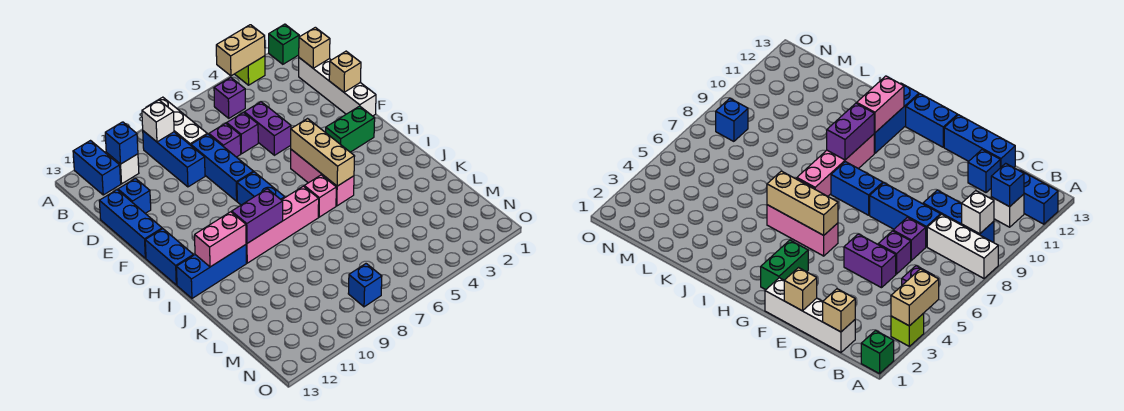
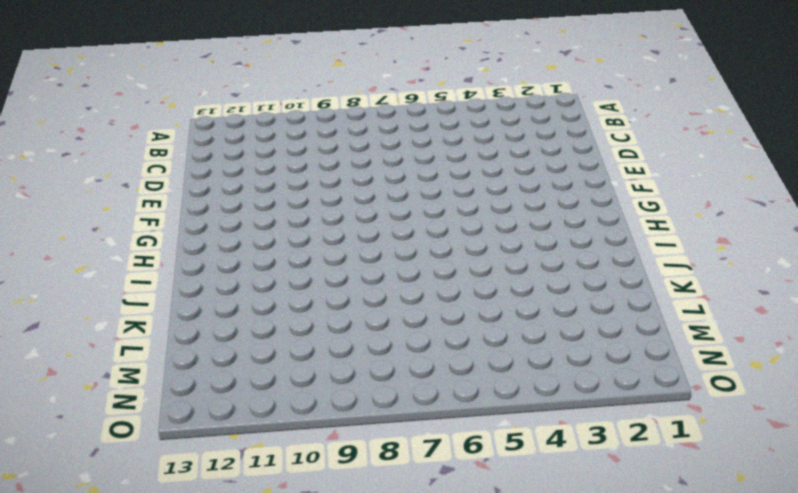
none -> green 1x1 brick [269,24,299,64]
none -> lime 1x1 brick [235,56,265,85]
none -> white 1x3 brick [146,97,207,145]
none -> blue 1x2 brick [73,141,121,195]

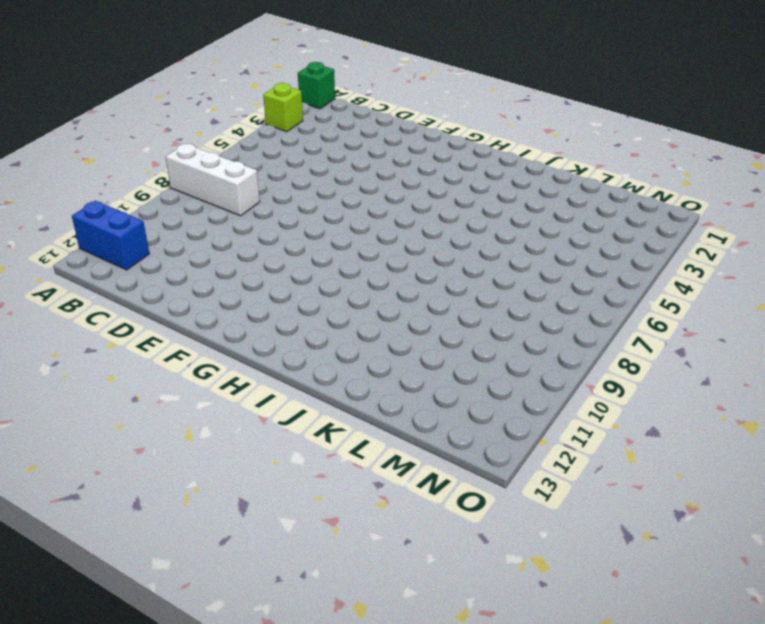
none -> purple 1x1 brick [214,77,245,118]
none -> blue 1x3 brick [143,131,205,187]
none -> white 1x1 brick [106,153,139,184]
none -> white 1x4 brick [299,58,376,116]

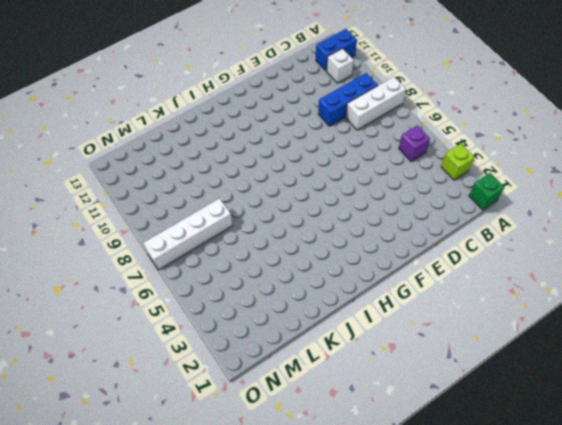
white 1x4 brick [143,199,233,270] -> white 1x4 brick moved to [299,58,376,116]
none -> purple 1x2 brick [244,102,291,155]
none -> purple 1x1 brick [227,113,258,154]
none -> purple 1x1 brick [209,123,241,157]
none -> blue 1x3 brick [191,134,253,201]

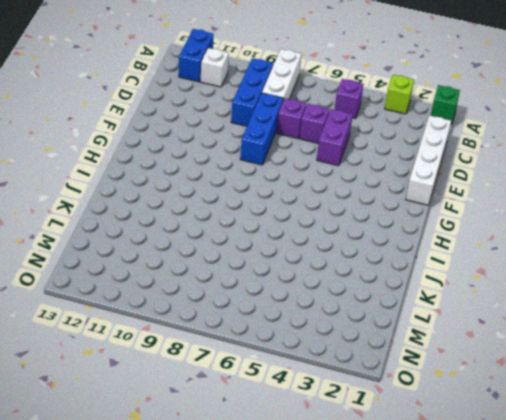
none -> blue 1x1 brick [118,178,151,213]
none -> blue 1x3 brick [99,190,162,258]
none -> green 1x2 brick [326,106,375,152]
none -> pink 1x3 brick [291,150,354,206]

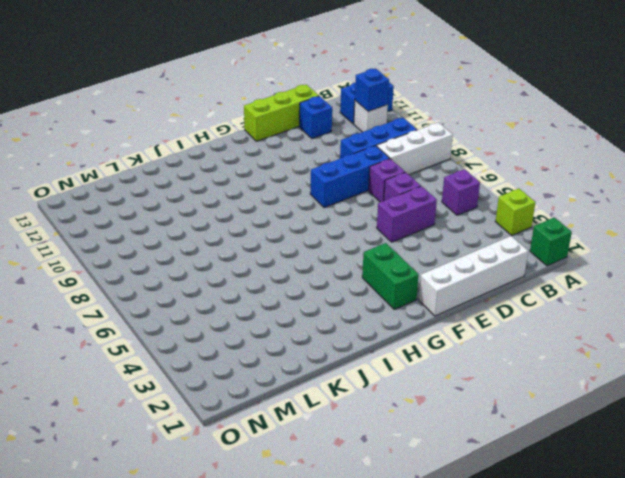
lime 1x3 brick [244,85,319,141] -> blue 1x3 brick [99,190,162,258]
none -> pink 1x3 brick [291,150,354,206]
none -> blue 1x2 brick [237,172,285,205]
none -> blue 1x2 brick [145,229,193,285]
none -> pink 1x1 brick [304,175,336,217]

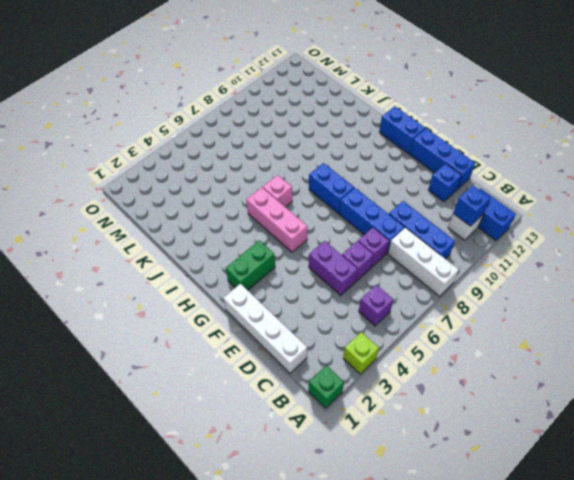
none -> pink 1x4 brick [246,186,319,263]
none -> blue 1x3 brick [176,245,246,298]
none -> blue 1x1 brick [348,264,382,307]
none -> tan 1x2 brick [216,25,265,76]

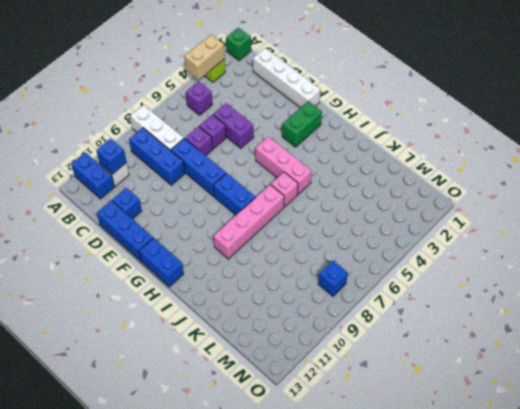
none -> blue 1x3 brick [176,245,246,298]
none -> white 1x1 brick [142,100,174,142]
none -> tan 1x1 brick [299,27,330,68]
none -> tan 1x1 brick [329,51,361,92]

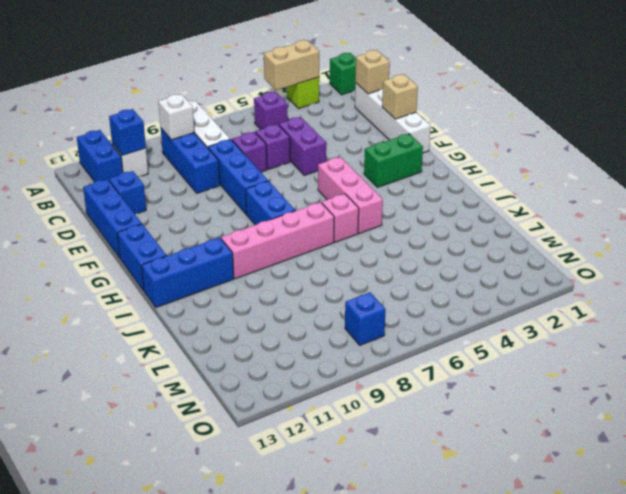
none -> tan 1x3 brick [291,119,355,186]
none -> purple 1x2 brick [232,189,283,243]
none -> pink 1x2 brick [195,212,246,267]

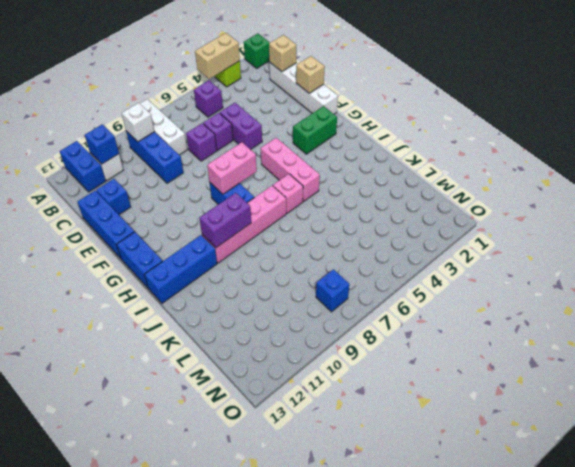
pink 1x2 brick [207,142,257,194] -> pink 1x2 brick moved to [195,212,246,267]
none -> blue 1x3 brick [191,134,253,201]
none -> tan 1x3 brick [291,119,355,186]

